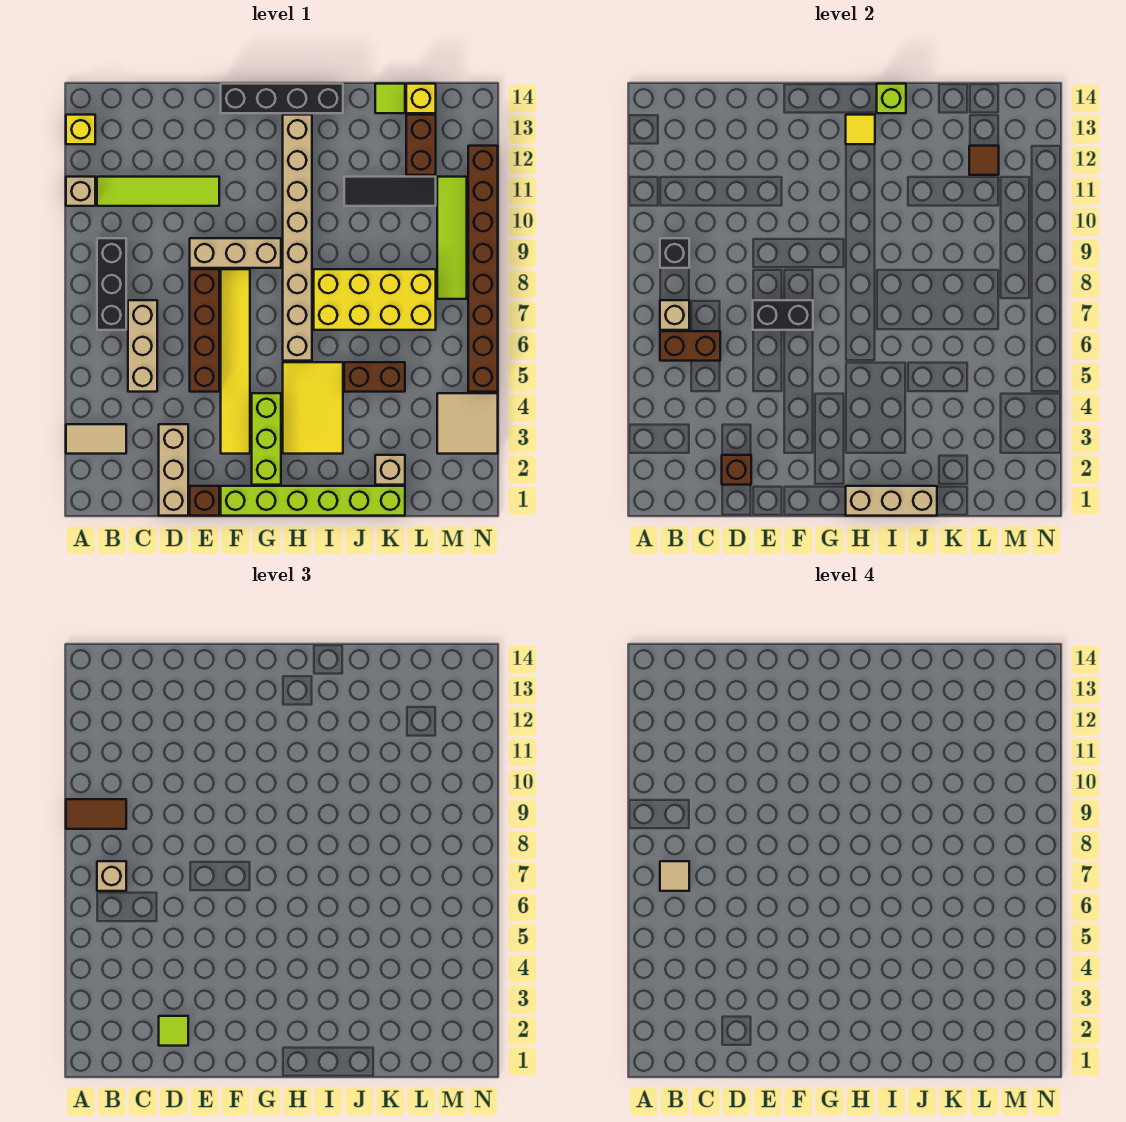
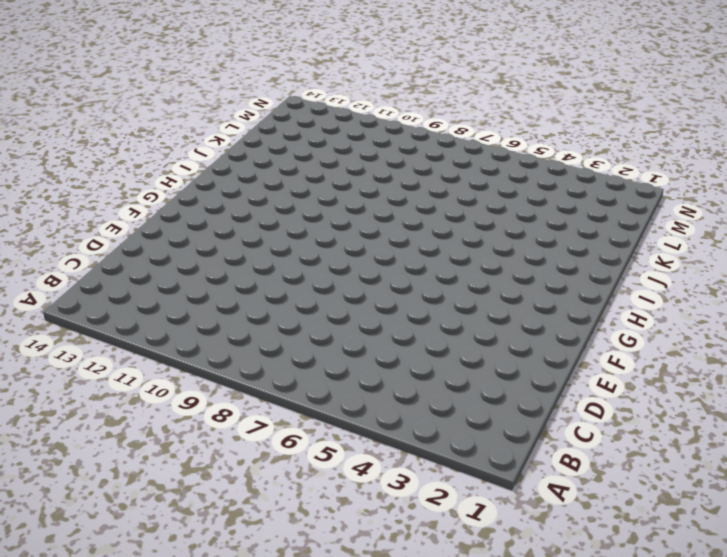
none -> tan 1x2 tile [66,424,126,454]
none -> tan 1x1 brick [66,177,95,206]
none -> yellow 1x1 brick [66,115,95,144]
none -> black 1x3 brick [97,238,126,330]

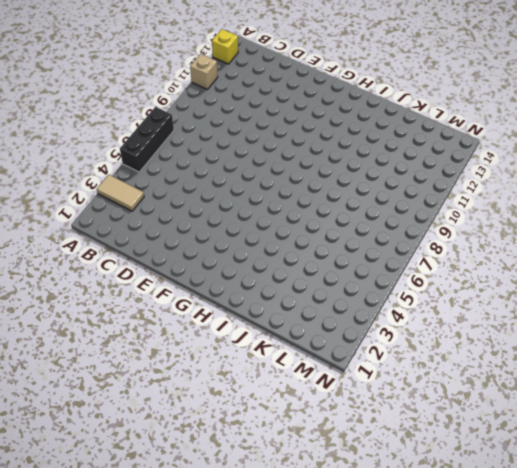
black 1x3 brick [120,107,174,172] -> black 1x3 brick moved to [97,238,126,330]
none -> lime 1x4 tile [97,177,219,206]
none -> tan 1x3 brick [128,300,157,392]
none -> tan 1x3 brick [159,424,188,516]
none -> brown 1x1 brick [190,486,219,516]

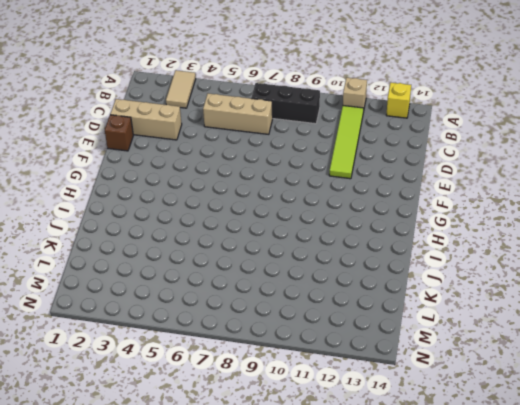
none -> brown 1x4 brick [190,269,219,392]
none -> tan 1x3 brick [190,238,281,268]
none -> lime 1x6 brick [221,486,405,516]
none -> yellow 1x6 tile [221,269,250,454]

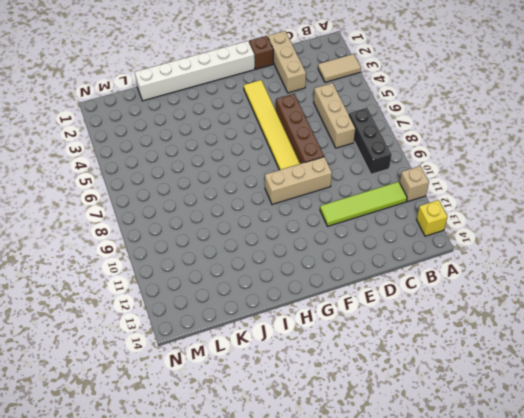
white 1x6 brick [135,41,255,101] -> lime 1x6 brick [221,486,405,516]
none -> black 1x4 brick [221,84,343,113]
none -> lime 1x3 brick [252,393,281,485]
none -> yellow 2x3 tile [283,362,343,454]
none -> tan 1x8 brick [283,115,312,361]

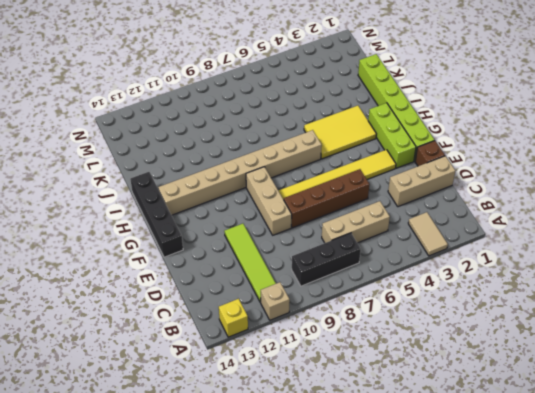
lime 1x3 brick [368,103,416,168] -> lime 1x3 brick turned to [252,393,281,485]
none -> yellow 2x4 brick [314,269,436,330]
none -> brown 1x2 brick [344,362,405,392]
none -> black 1x3 tile [344,177,436,206]
none -> tan 1x1 brick [375,455,405,485]

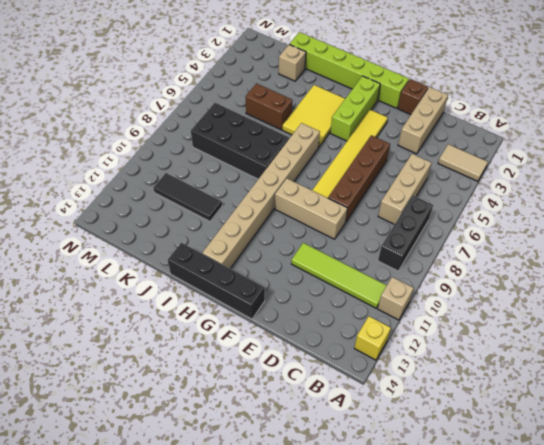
black 2x4 brick [191,103,289,179] -> yellow 2x4 brick [314,269,436,330]
none -> lime 1x1 tile [375,84,405,113]
none -> brown 1x2 brick [406,115,436,175]
none -> yellow 1x1 brick [406,84,436,113]
none -> tan 2x2 tile [437,393,498,454]

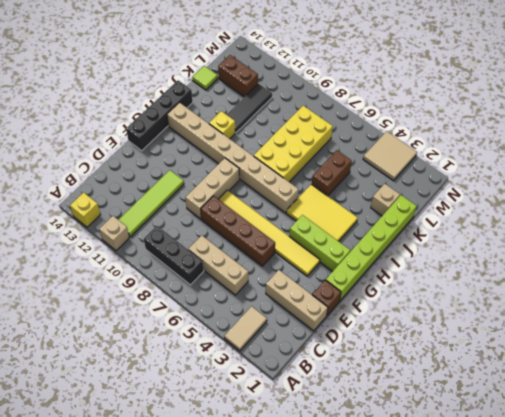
yellow 1x1 brick [209,111,235,139] -> yellow 1x1 brick moved to [406,84,436,113]
none -> lime 1x4 tile [437,177,467,299]
none -> brown 1x8 brick [468,146,498,392]
none -> brown 1x2 brick [660,331,720,361]
none -> tan 1x1 brick [660,300,689,330]

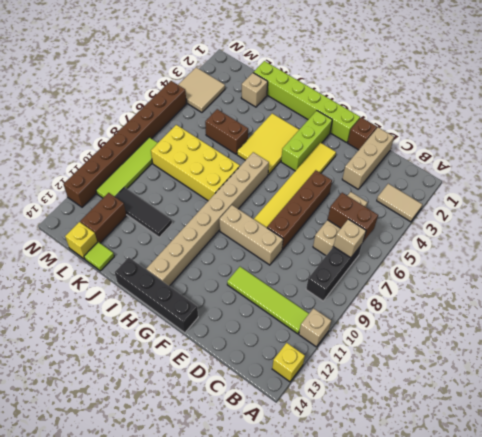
none -> black 1x1 brick [660,238,689,268]
none -> brown 1x1 brick [722,455,751,485]
none -> black 1x2 brick [753,300,813,330]
none -> tan 1x3 brick [846,486,937,516]

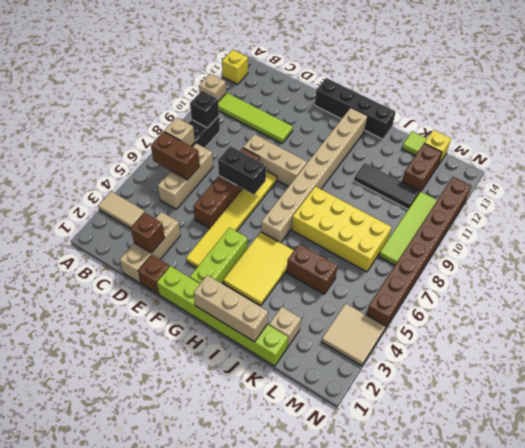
none -> yellow 1x1 tile [846,115,875,144]
none -> lime 1x1 brick [877,84,906,113]
none -> brown 1x1 tile [969,146,999,175]
none -> brown 1x2 tile [66,799,126,829]

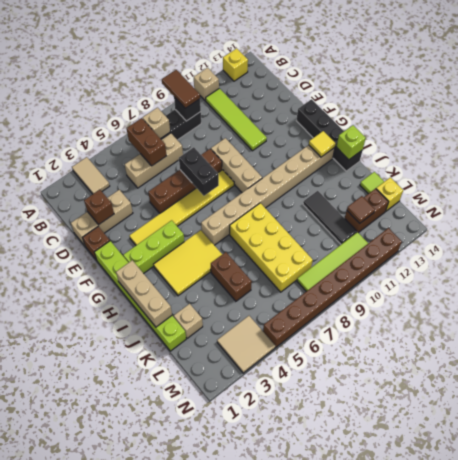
none -> tan 1x1 brick [97,861,126,891]
none -> lime 1x1 tile [159,1016,188,1046]
none -> tan 1x1 tile [660,861,689,891]

